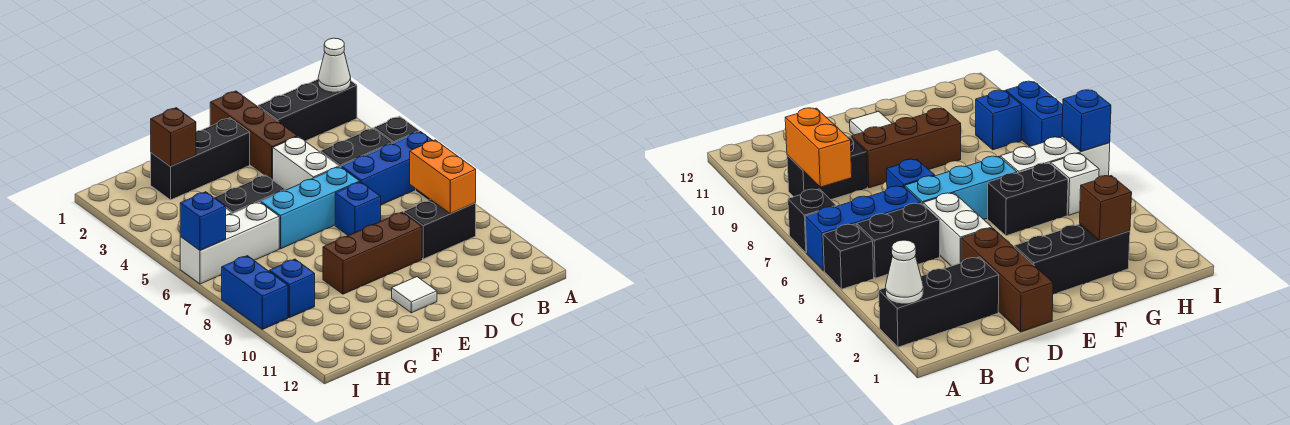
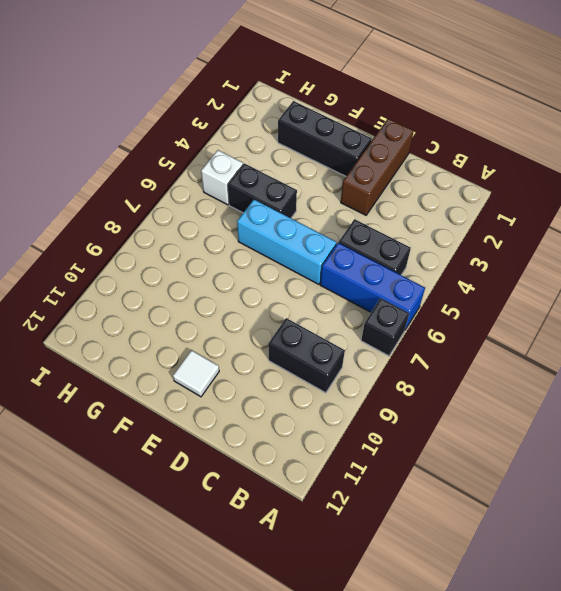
none -> black 1x3 brick [258,79,357,141]
none -> black 1x1 brick [374,116,419,143]
none -> white 1x2 brick [273,136,339,190]

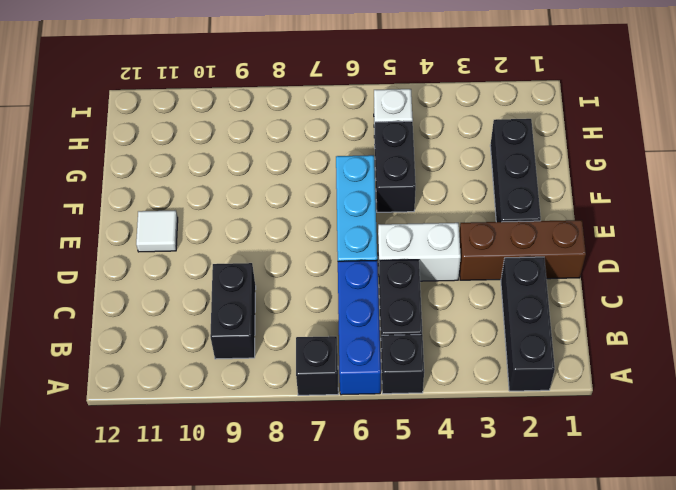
none -> blue 1x1 brick [335,182,381,236]
none -> brown 1x3 brick [323,212,422,294]
none -> white 1x3 brick [180,202,279,284]

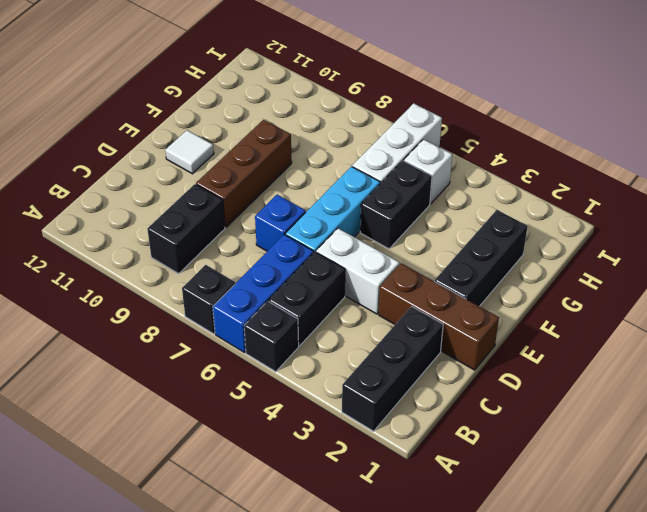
none -> blue 1x1 brick [269,259,315,318]
none -> blue 1x2 brick [222,256,288,329]
none -> white 1x1 cone [318,38,351,92]

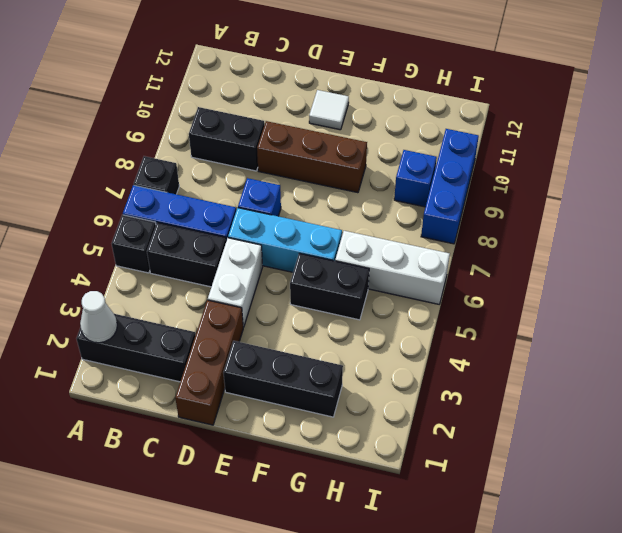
blue 1x3 brick [421,129,479,244] -> blue 1x2 brick [222,256,288,329]
none -> white 1x1 brick [1051,153,1099,215]
none -> orange 1x2 brick [410,140,476,214]
none -> brown 1x1 brick [151,108,196,166]

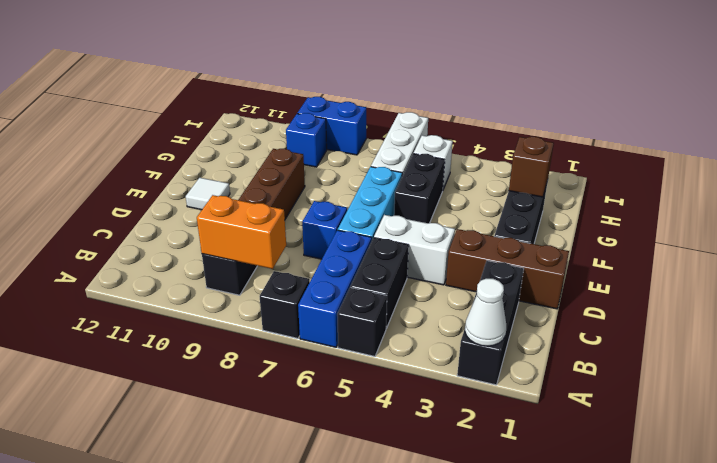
none -> blue 1x1 brick [180,192,226,250]

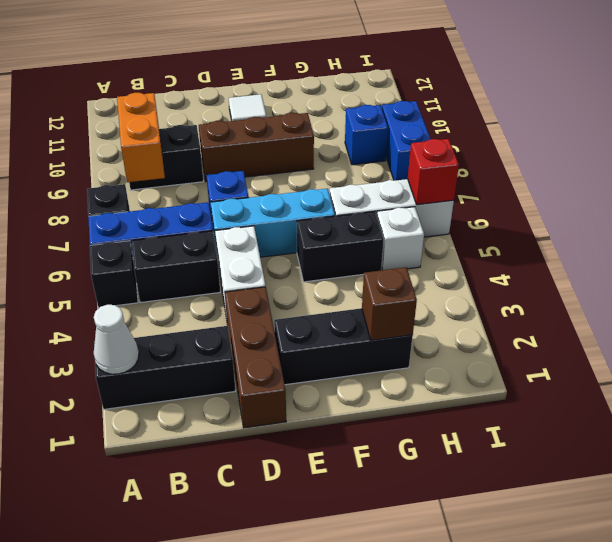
red 1x1 brick [408,139,459,205] -> blue 1x1 brick [180,192,226,250]

